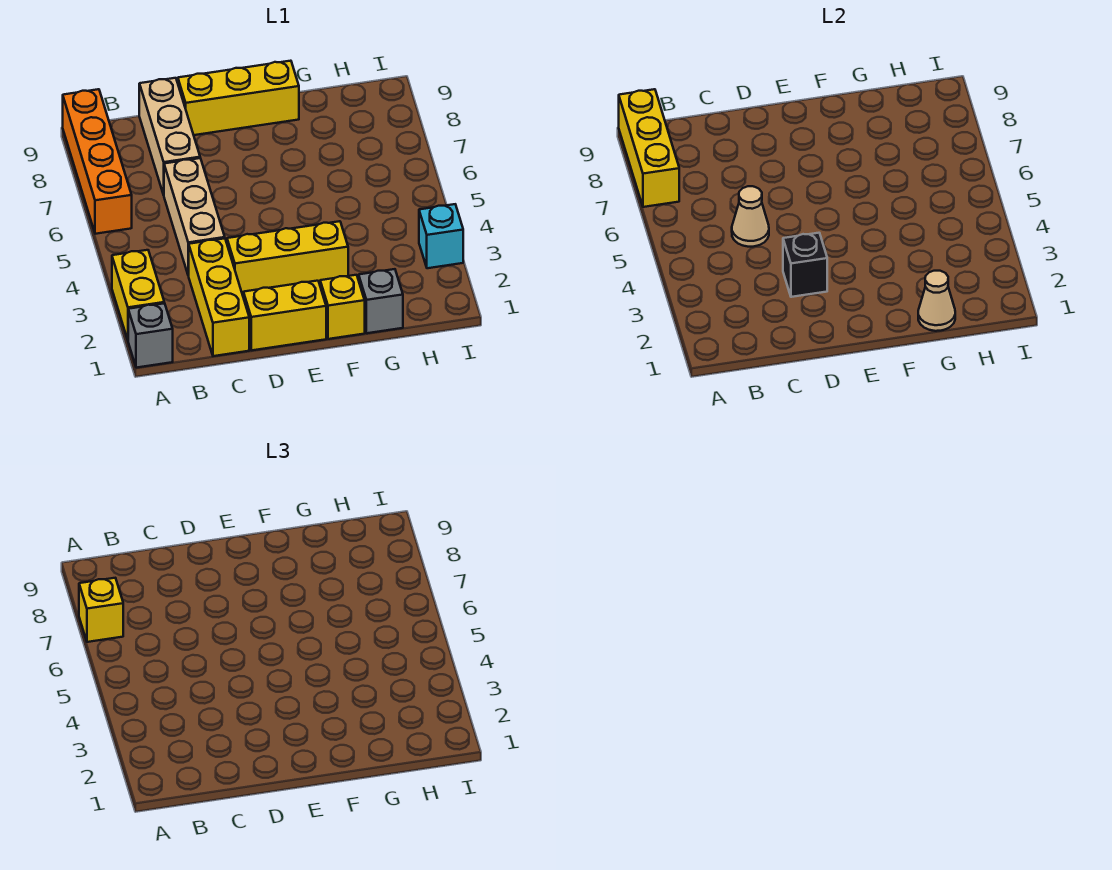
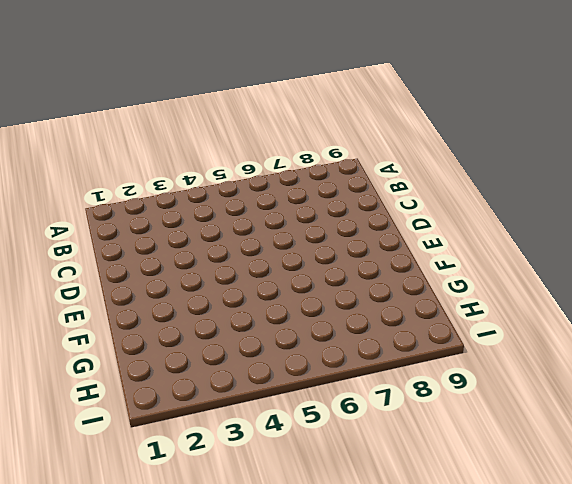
none -> grey 1x1 brick [128,303,173,368]
none -> yellow 1x2 brick [112,250,164,340]
none -> orange 1x4 brick [63,89,132,234]

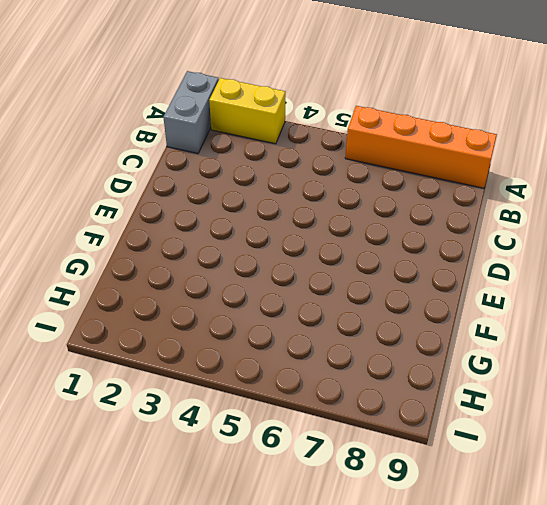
grey 1x2 brick [163,71,219,154] -> grey 1x1 brick [128,303,173,368]
none -> yellow 1x3 brick [189,238,249,356]
none -> tan 1x3 brick [164,158,225,276]
none -> tan 1x3 brick [139,78,200,195]

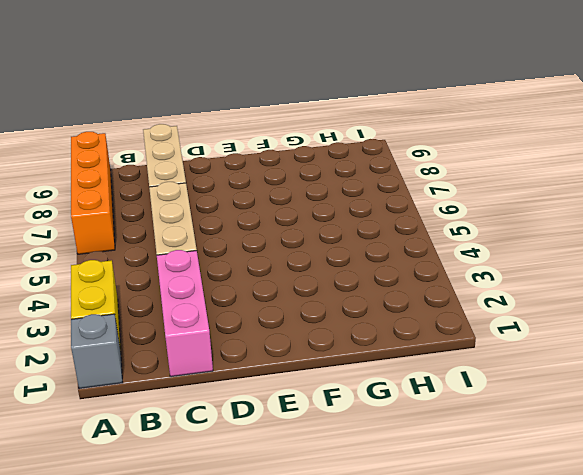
pink 1x3 brick [157,250,213,377] -> yellow 1x3 brick [189,238,249,356]
none -> yellow 1x2 brick [243,281,326,350]
none -> yellow 1x3 brick [227,221,348,295]
none -> yellow 1x3 brick [178,61,299,135]

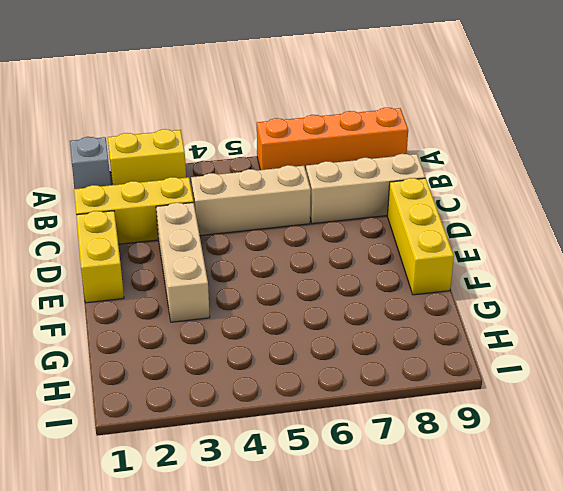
tan 1x3 brick [156,202,210,322] -> yellow 1x3 brick [227,221,348,295]
none -> yellow 1x1 brick [320,275,365,339]
none -> grey 1x1 brick [359,269,403,333]
none -> cyan 1x1 brick [419,204,463,268]

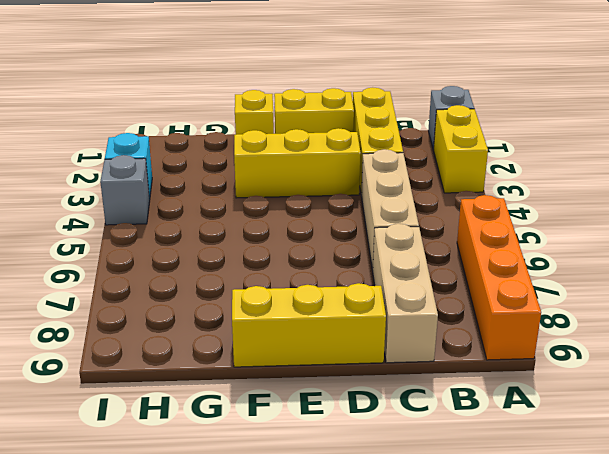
grey 1x1 brick [100,155,150,225] -> grey 1x1 brick moved to [359,269,403,333]
none -> yellow 1x3 brick [619,89,679,207]
none -> tan 1x1 cone [732,186,769,247]
none -> black 1x1 brick [783,233,827,297]

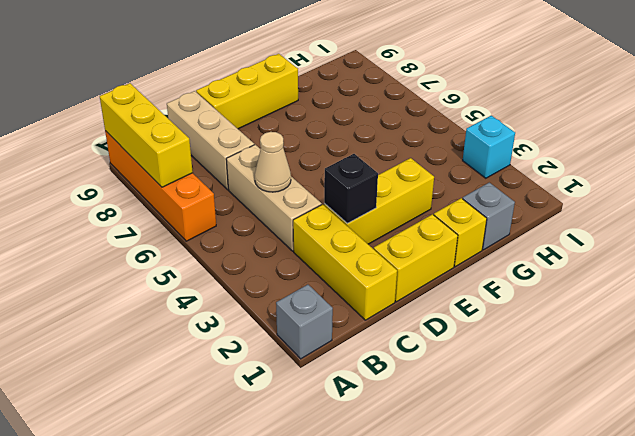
none -> yellow 1x2 brick [112,250,164,340]
none -> tan 1x1 cone [918,271,955,331]
none -> yellow 1x1 brick [79,578,123,642]

